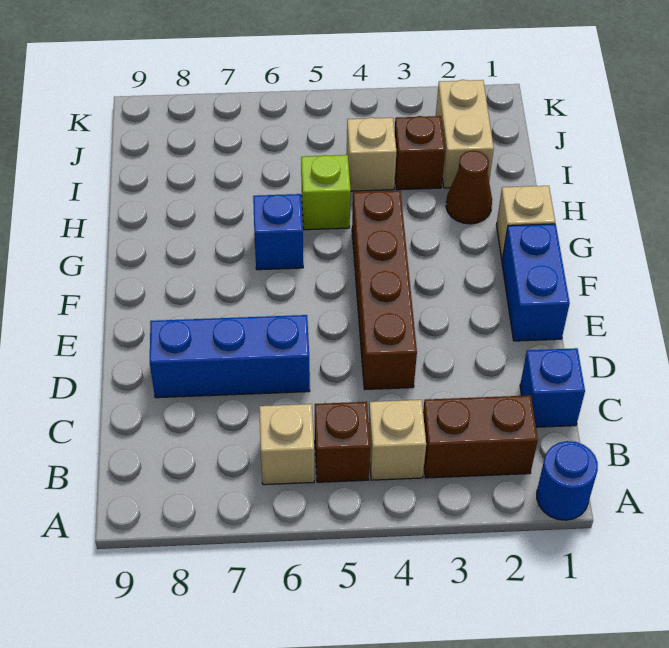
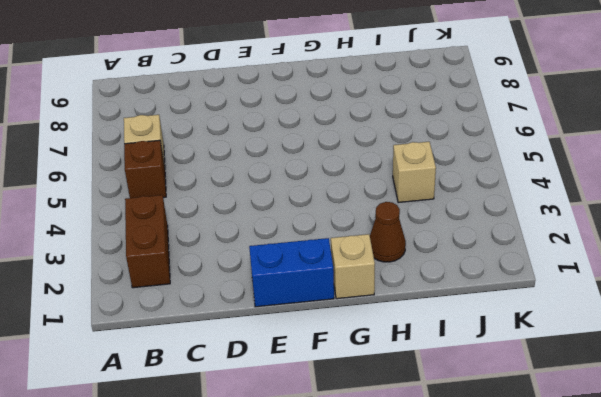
none -> blue 1x1 round brick [537,441,598,520]
none -> tan 1x1 brick [369,400,426,480]
none -> blue 1x1 brick [520,348,585,427]

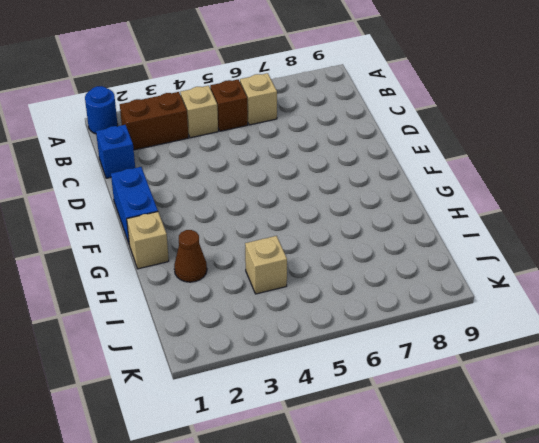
none -> brown 1x4 brick [352,191,417,389]
none -> blue 1x3 brick [150,315,310,398]
none -> blue 1x1 brick [253,194,303,270]

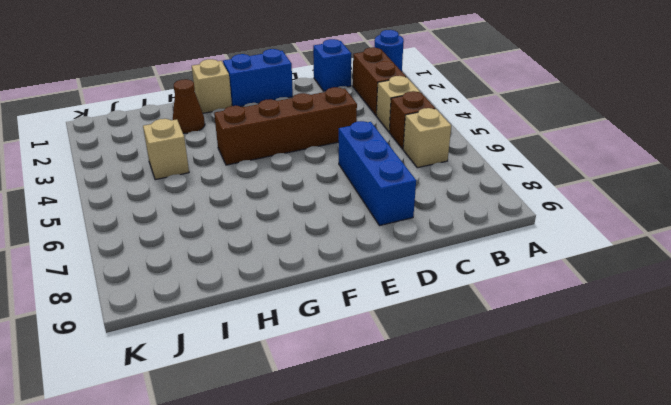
none -> blue 1x1 brick [253,194,303,270]
none -> lime 1x1 brick [301,155,351,230]
none -> tan 1x2 brick [436,80,494,188]

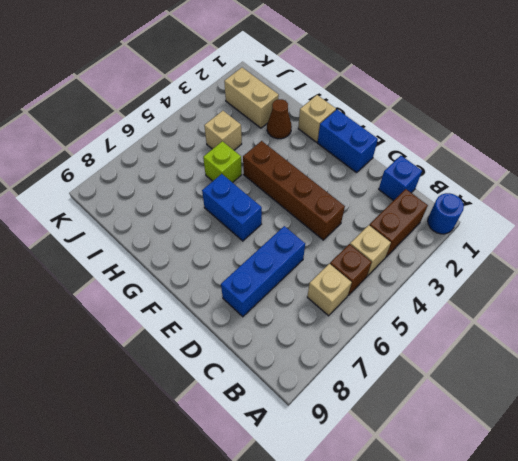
blue 1x2 brick [202,174,262,241] -> blue 1x1 brick [253,194,303,270]
none -> brown 1x1 brick [395,116,445,190]

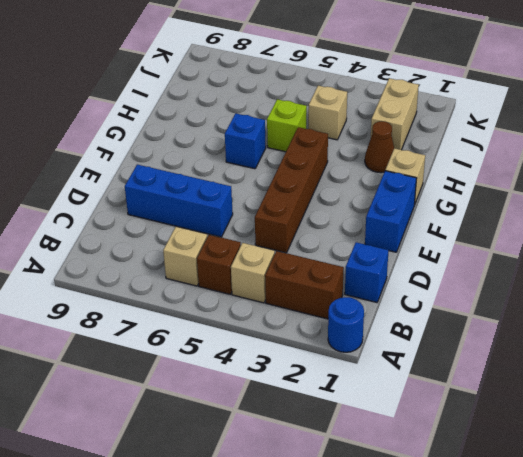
none -> brown 1x1 brick [395,116,445,190]

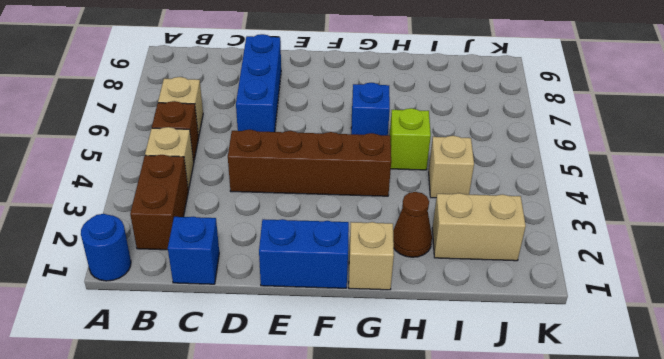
none -> brown 1x1 brick [395,116,445,190]

